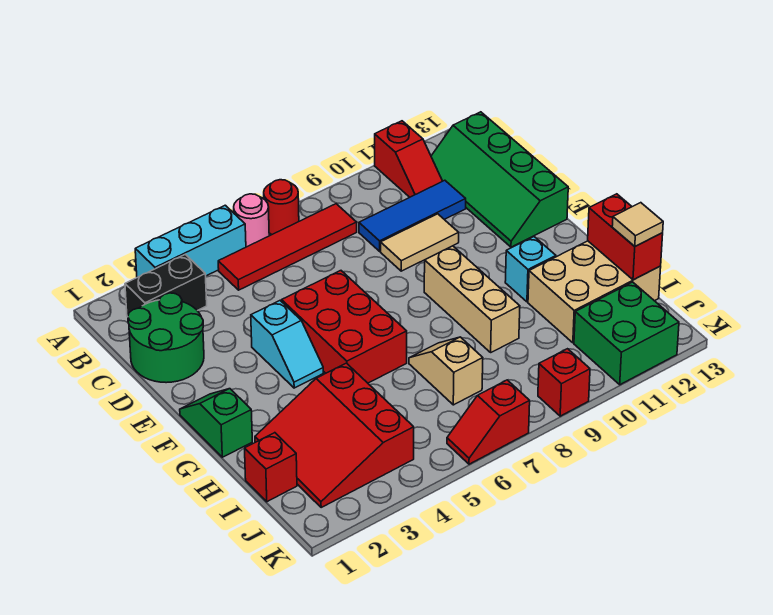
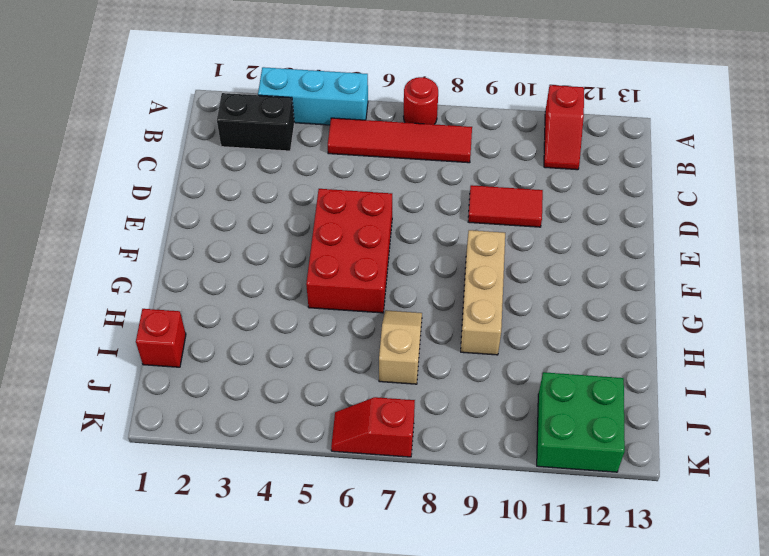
red 1x2 tile [468,185,543,227] -> tan 1x2 tile [381,214,459,271]
none -> pink 1x1 round brick [234,194,269,247]
none -> green 2x4 slope [431,112,568,247]
none -> green 2x2 round brick [128,293,204,383]

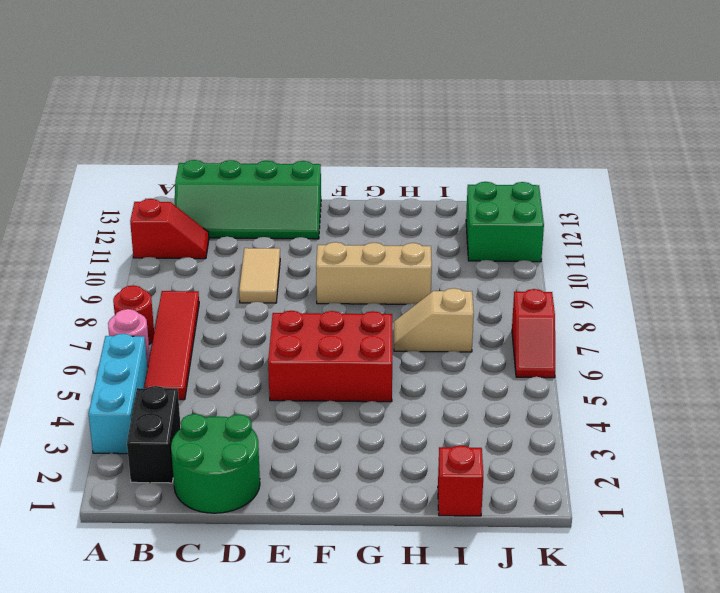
none -> blue 1x3 tile [359,180,466,251]
none -> cyan 1x2 slope [251,301,323,388]
none -> green 1x2 slope [180,389,252,457]

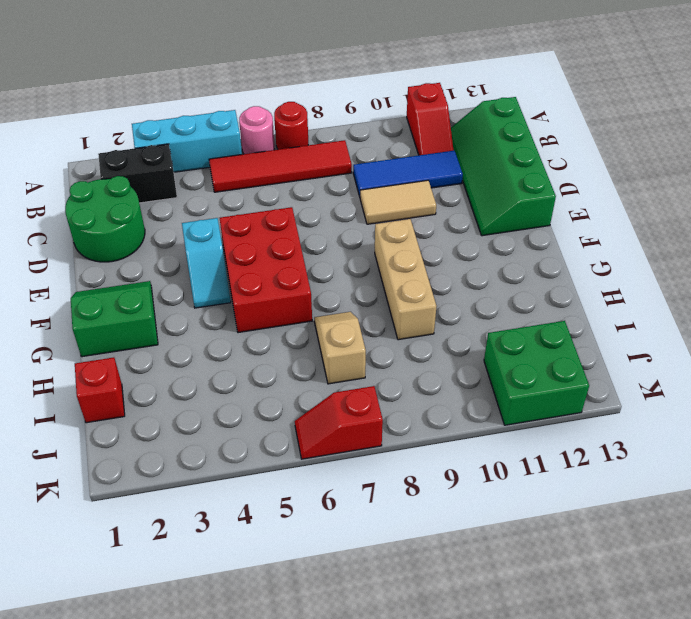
green 2x2 slope [71,281,158,357] -> green 1x2 slope [180,389,252,457]
none -> cyan 1x1 brick [505,237,556,302]
none -> red 3x3 slope [255,363,414,507]
none -> tan 2x3 brick [528,241,661,343]

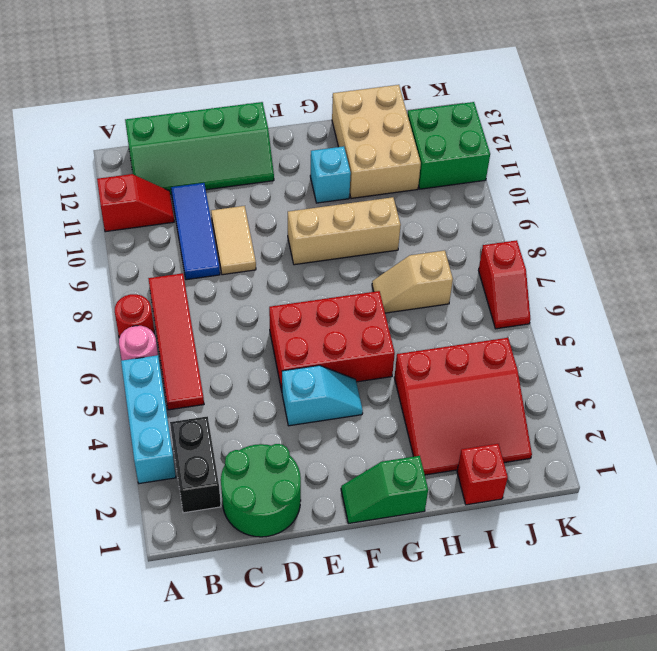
none -> red 1x1 brick [538,349,590,416]
none -> red 1x2 brick [588,194,663,280]
none -> tan 1x1 tile [612,203,663,246]

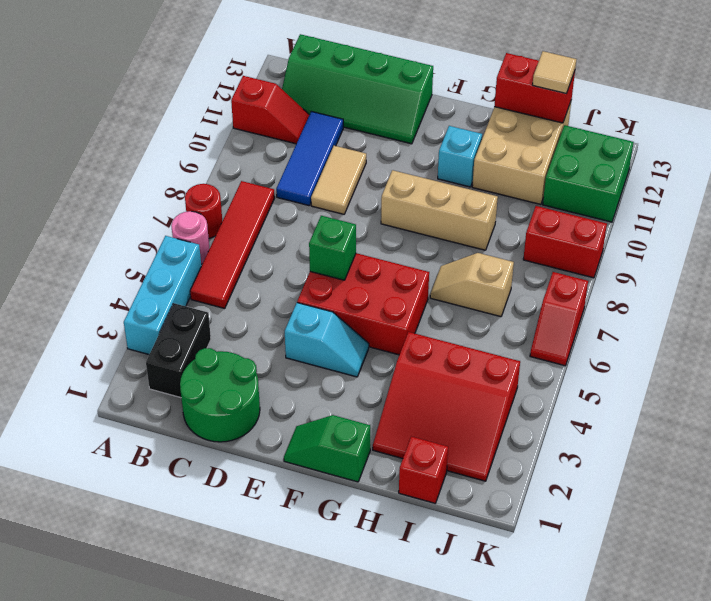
green 1x1 brick [309,216,356,280] -> none
red 1x2 brick [523,206,607,278] -> red 1x1 brick [538,349,590,416]

